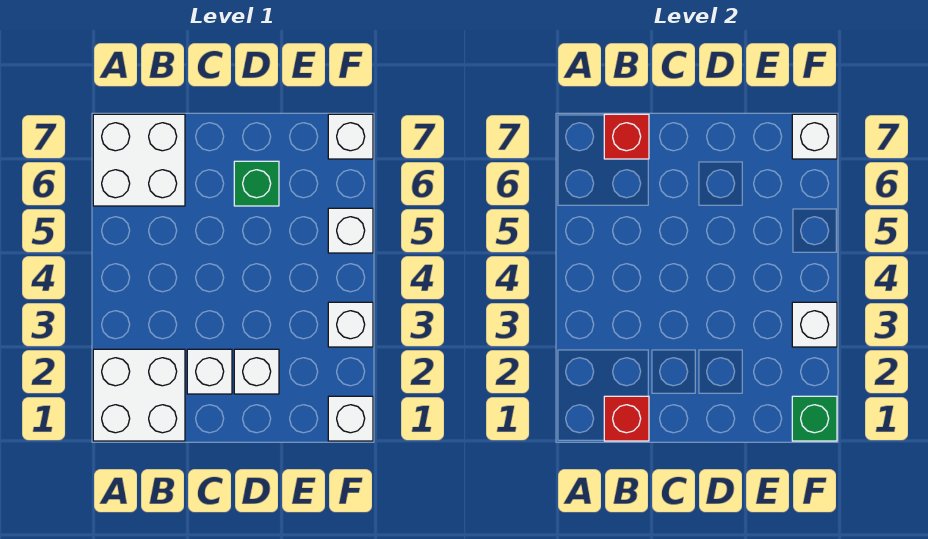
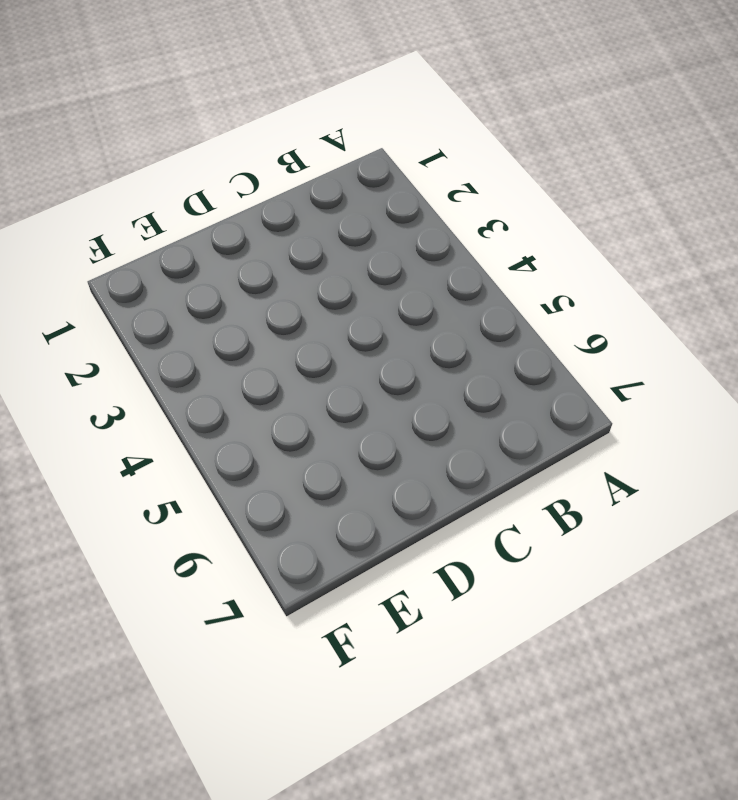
none -> white 2x2 brick [93,349,185,441]
none -> white 2x2 brick [93,114,185,206]
none -> white 1x1 brick [187,349,232,394]

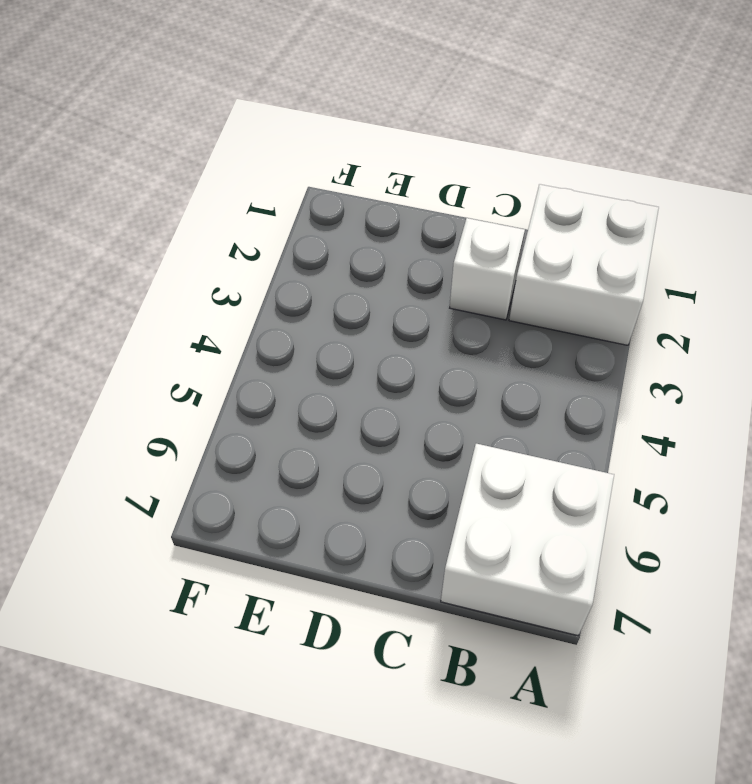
none -> white 1x1 brick [234,349,279,394]
none -> green 1x1 brick [234,161,279,206]
none -> white 1x1 brick [328,396,373,441]

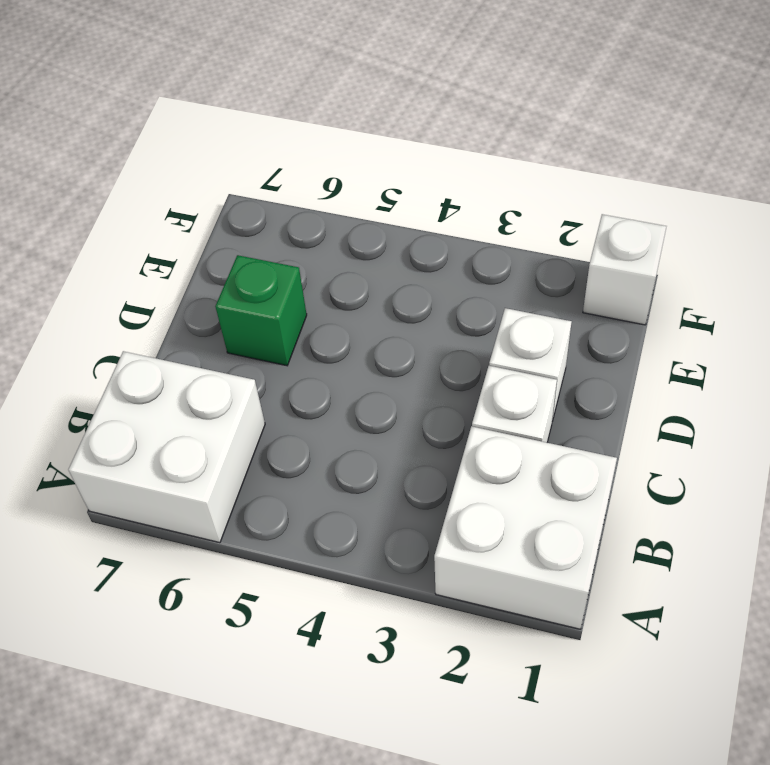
none -> white 1x1 brick [328,302,373,347]
none -> white 1x1 brick [328,208,373,253]
none -> white 1x1 brick [328,114,373,159]

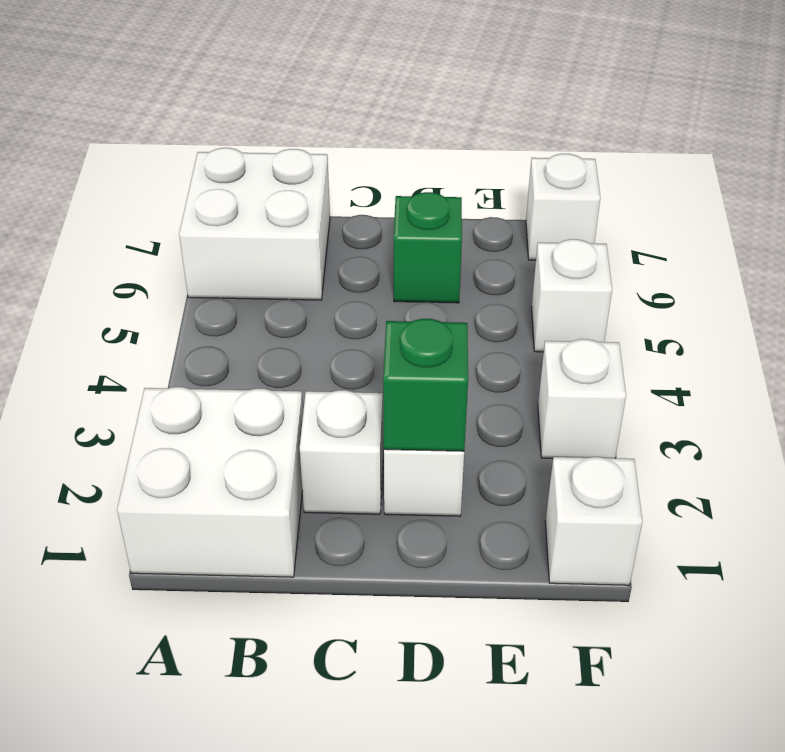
green 1x1 brick [383,319,468,451] -> green 1x1 brick moved to [792,396,837,441]
none -> red 1x1 brick [604,396,649,441]
none -> red 1x1 brick [604,114,649,159]
none -> white 1x1 brick [792,302,837,347]

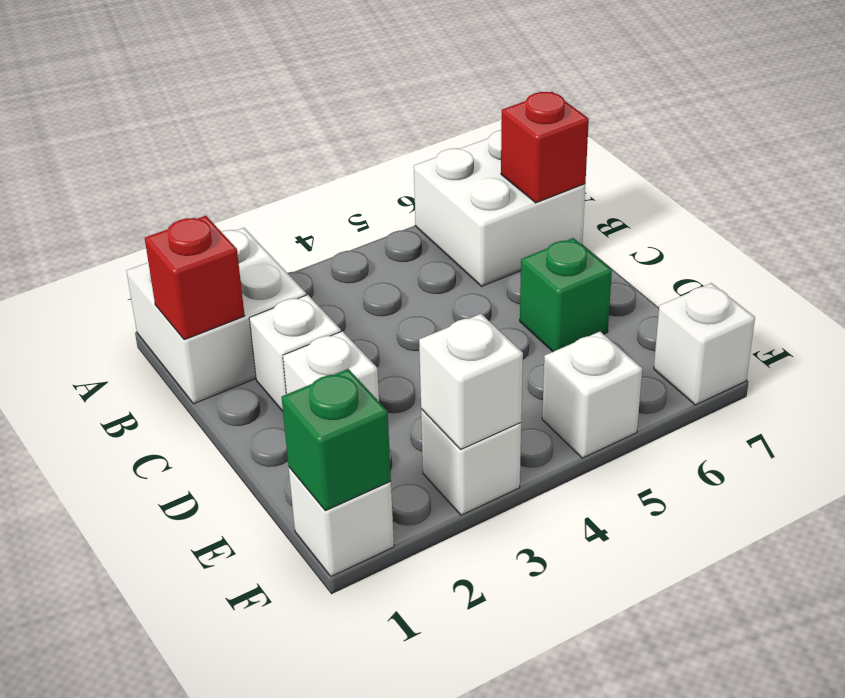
none -> white 1x1 brick [792,114,837,159]

